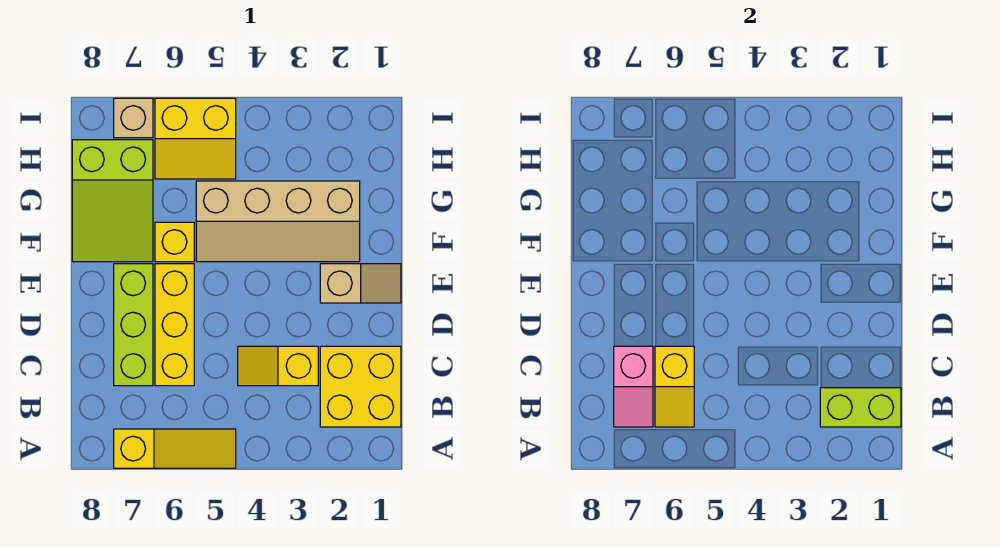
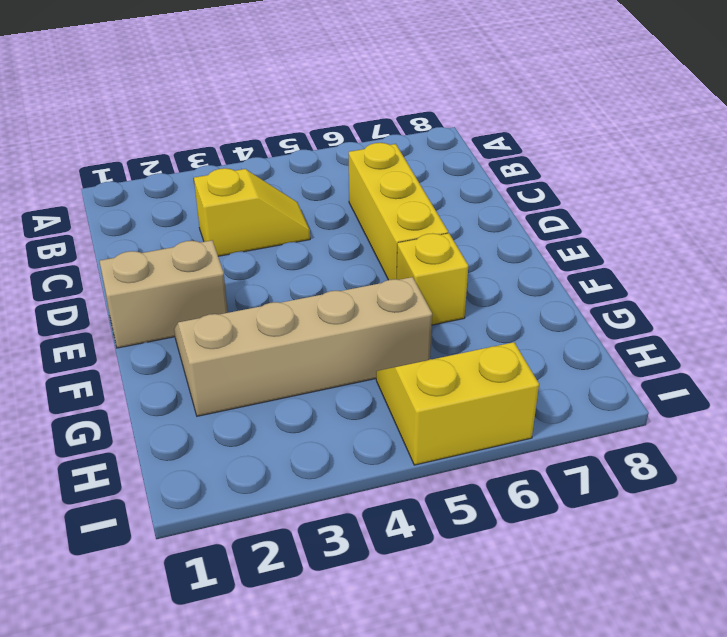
tan 1x2 brick [100,240,228,348] -> tan 1x2 slope [320,264,401,303]
none -> yellow 1x3 slope [114,429,236,468]
none -> yellow 2x2 brick [320,346,401,427]
none -> lime 1x3 brick [114,264,153,386]

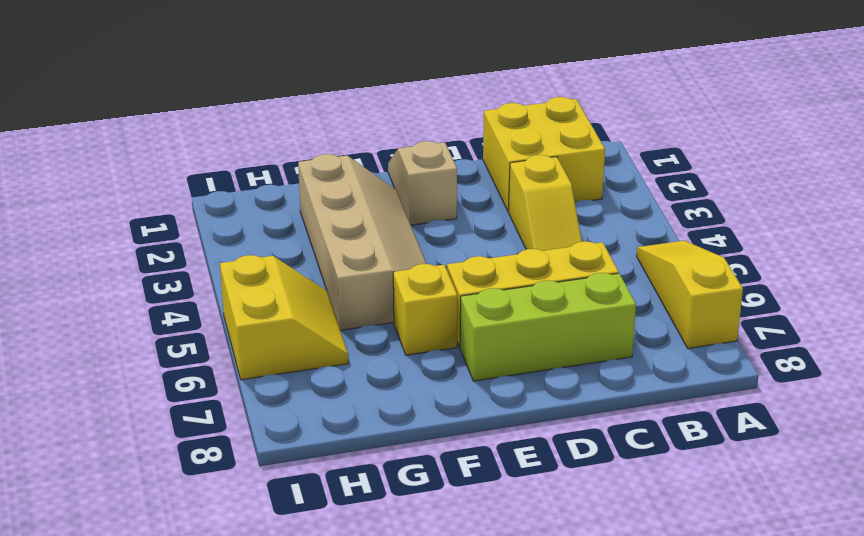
none -> lime 2x3 slope [72,140,153,262]
none -> tan 1x1 brick [114,98,153,138]
none -> lime 1x2 brick [820,388,901,427]

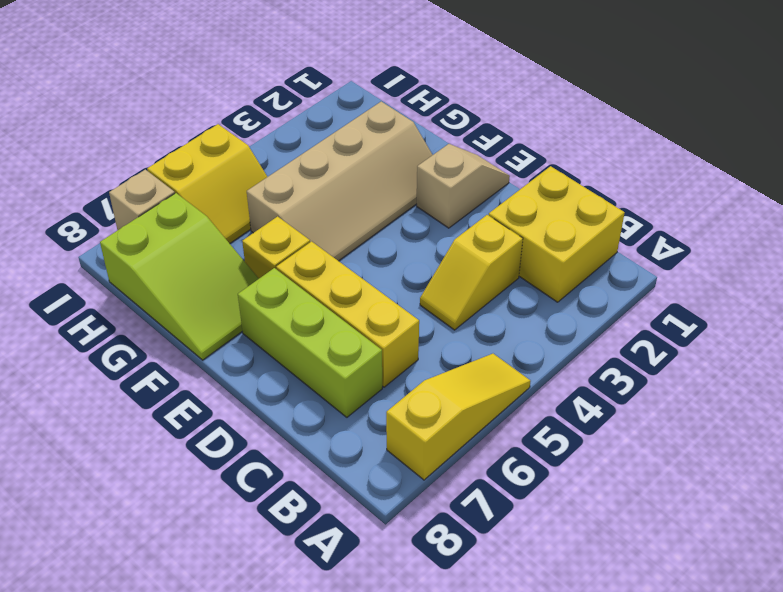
none -> lime 1x2 brick [820,388,901,427]
none -> yellow 1x2 slope [655,346,694,427]
none -> pink 1x2 slope [614,346,653,427]

